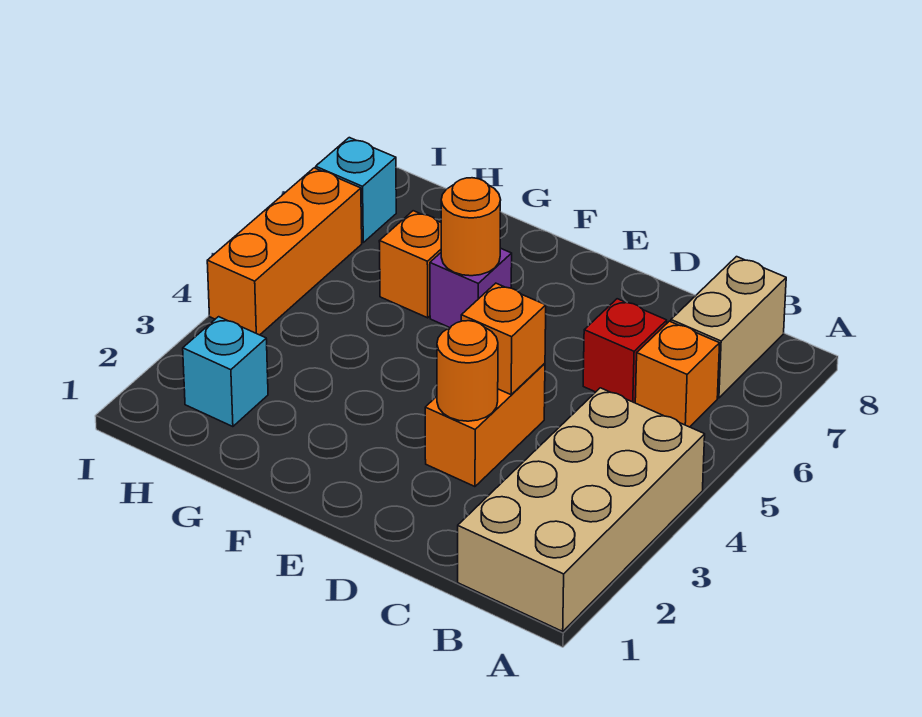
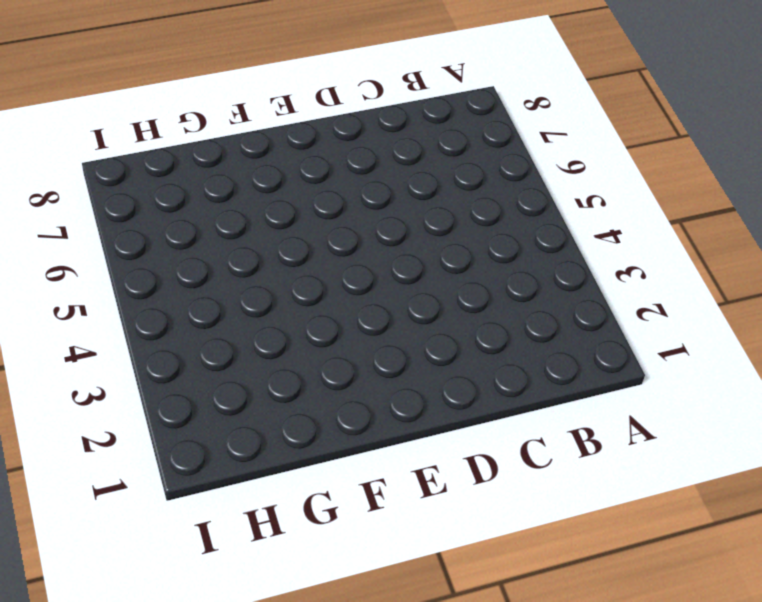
none -> tan 2x4 brick [458,388,705,631]
none -> orange 1x1 brick [635,321,720,427]
none -> tan 1x2 brick [671,257,786,398]

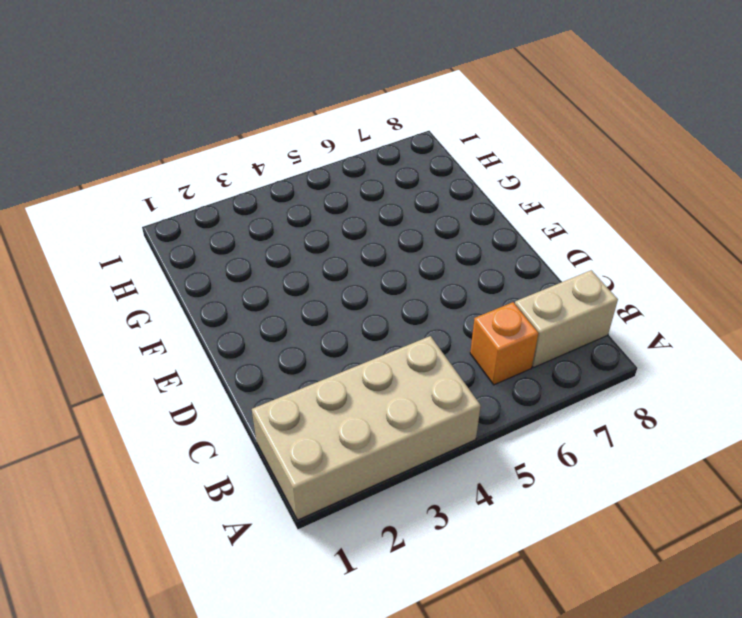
none -> red 1x1 brick [583,299,667,403]
none -> orange 1x2 brick [425,363,545,487]
none -> purple 1x1 brick [430,248,512,328]

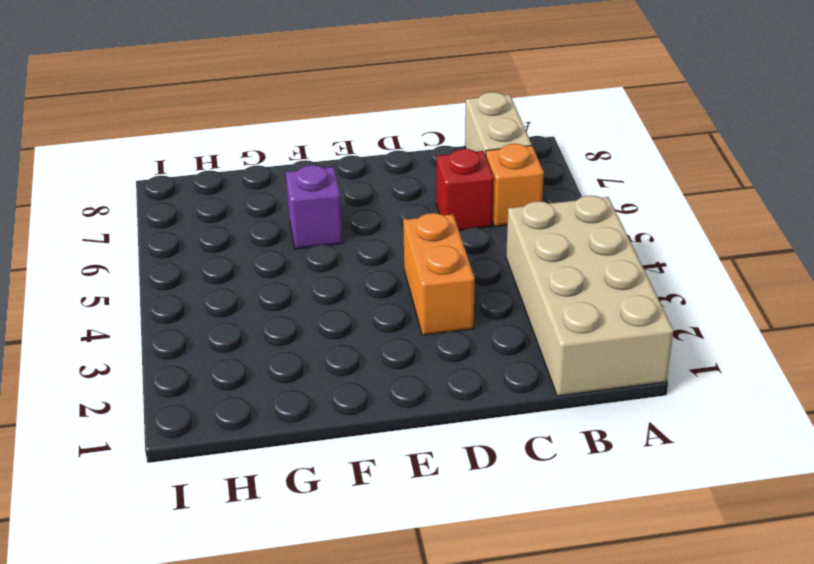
none -> orange 1x1 brick [379,211,441,318]
none -> cyan 1x1 brick [183,317,268,427]
none -> orange 1x3 brick [207,168,362,335]

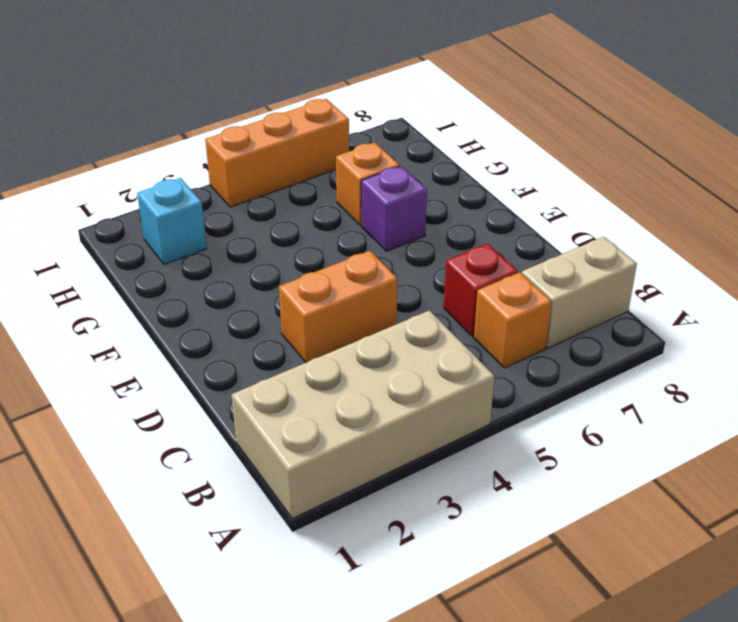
none -> cyan 1x1 brick [316,138,396,242]
none -> orange 1x1 round brick [437,321,498,421]
none -> orange 1x1 brick [461,283,546,395]

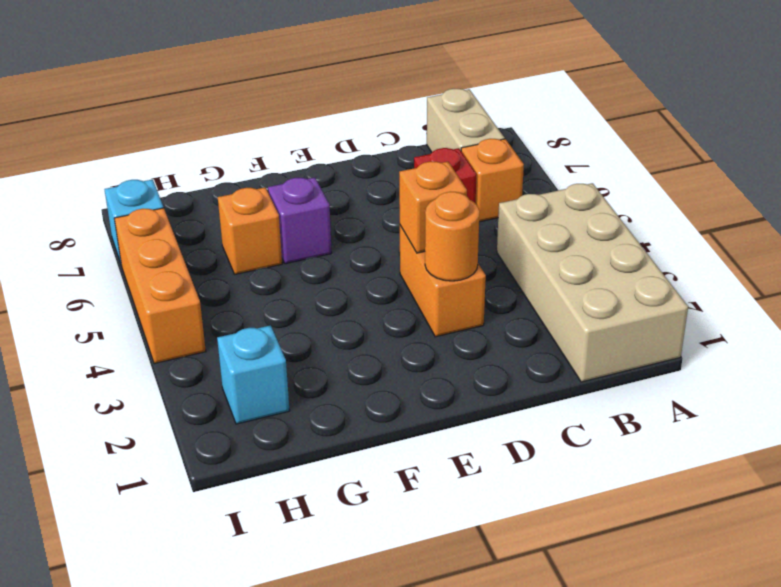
none -> orange 1x1 round brick [441,178,500,276]

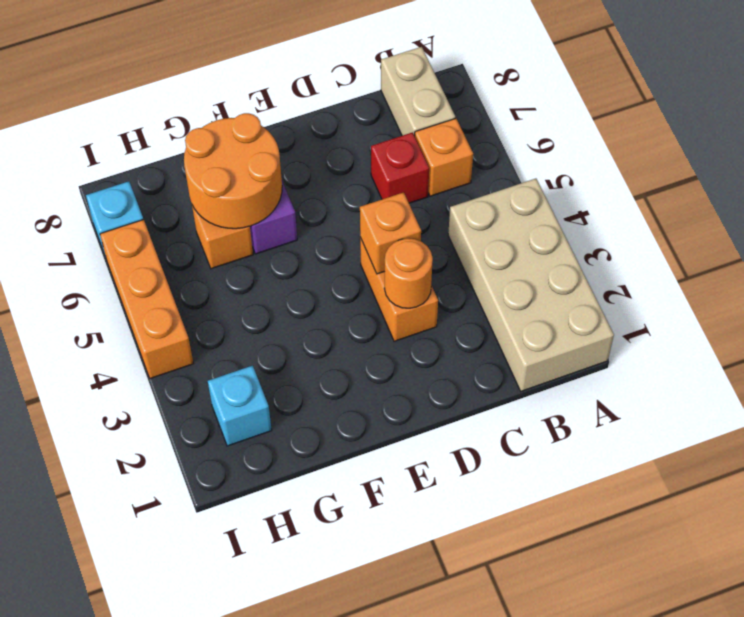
orange 2x2 round brick [184,113,282,229] -> orange 1x1 round brick [441,178,500,276]

